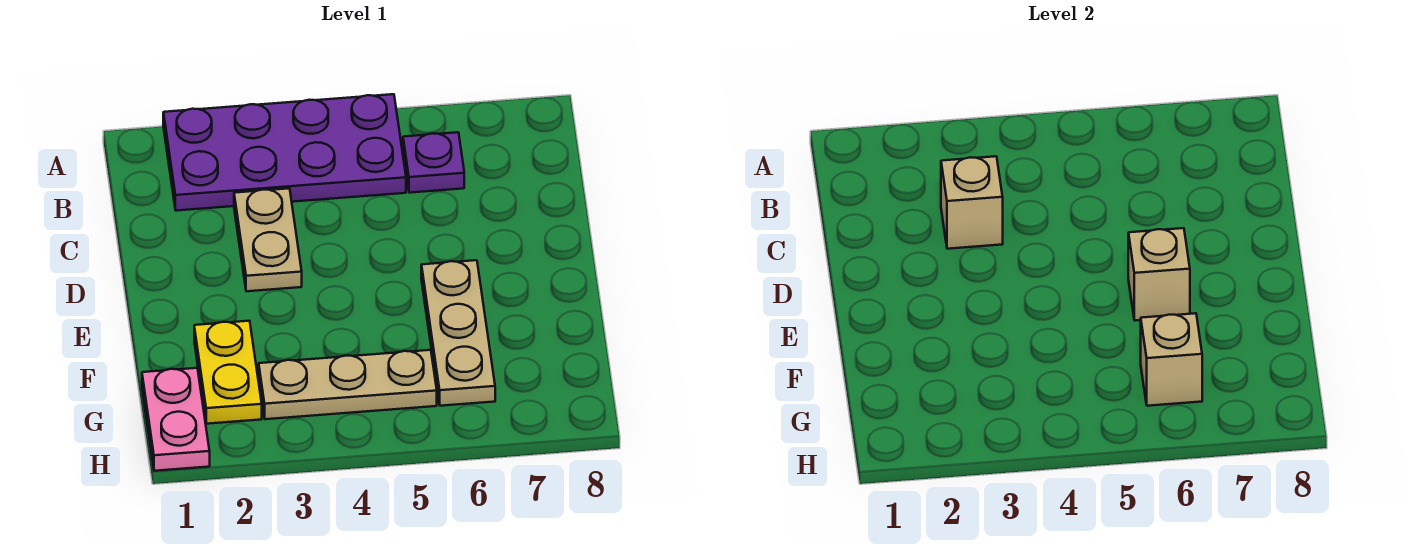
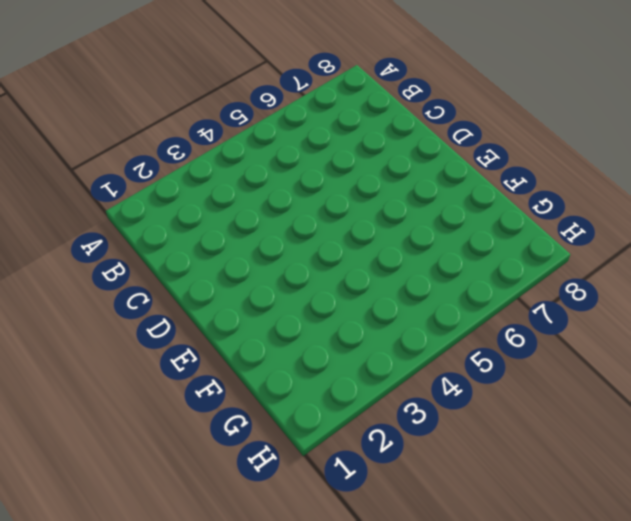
none -> purple 2x4 plate [163,94,406,211]
none -> purple 1x1 plate [403,132,464,193]

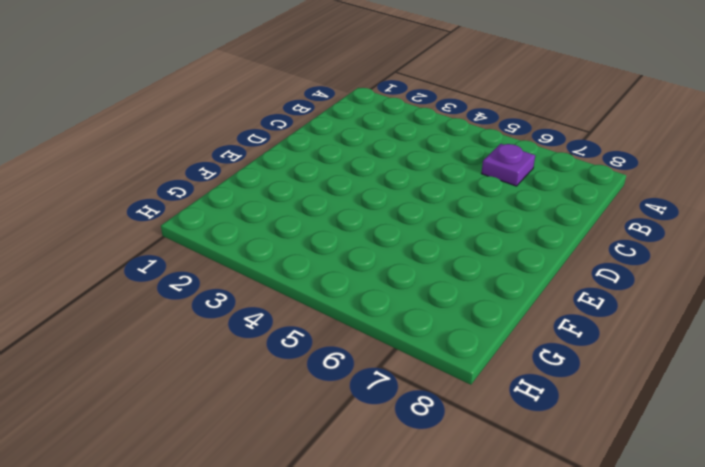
none -> purple 2x4 plate [163,94,406,211]
none -> tan 1x2 plate [234,188,302,291]

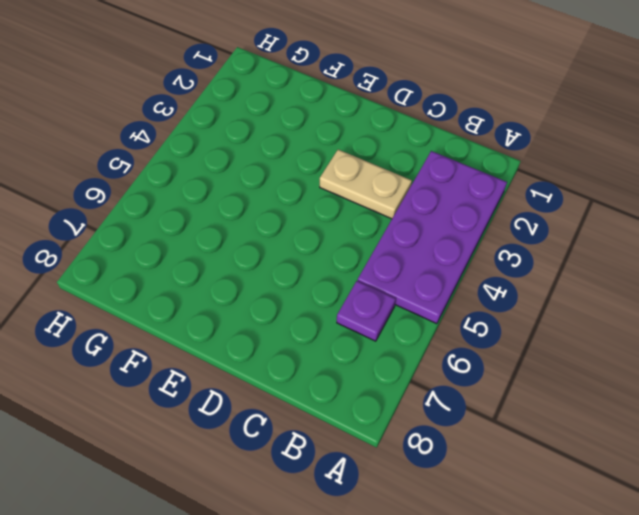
none -> tan 1x3 plate [421,260,495,406]
none -> yellow 1x2 plate [194,321,262,424]

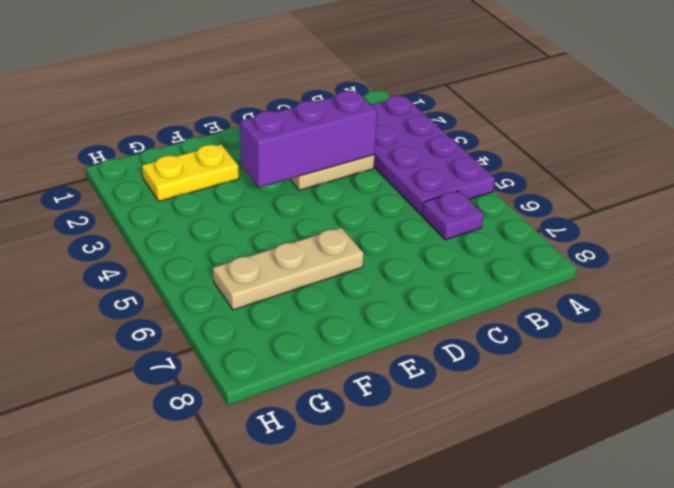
purple 1x3 brick [240,91,377,187] -> tan 1x1 brick [941,156,1003,249]
none -> pink 1x2 plate [142,368,210,471]
none -> tan 1x3 plate [259,350,437,419]

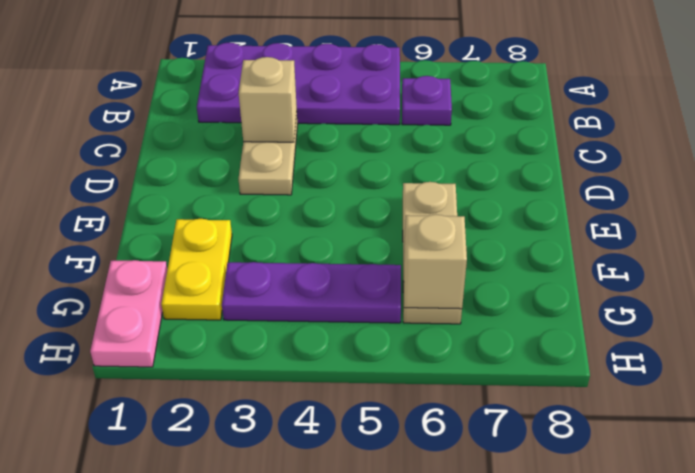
purple 1x3 plate [222,262,401,323] -> tan 1x3 plate [259,350,437,419]
none -> tan 1x1 brick [1128,228,1190,320]

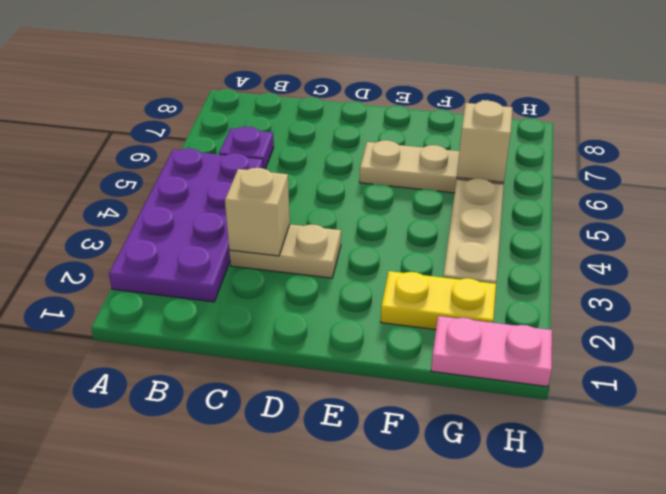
none -> tan 1x1 brick [1128,228,1190,320]

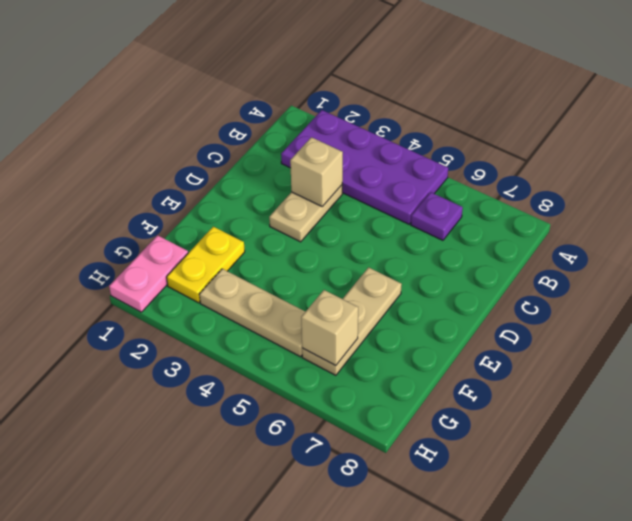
none -> tan 1x1 brick [1128,228,1190,320]

